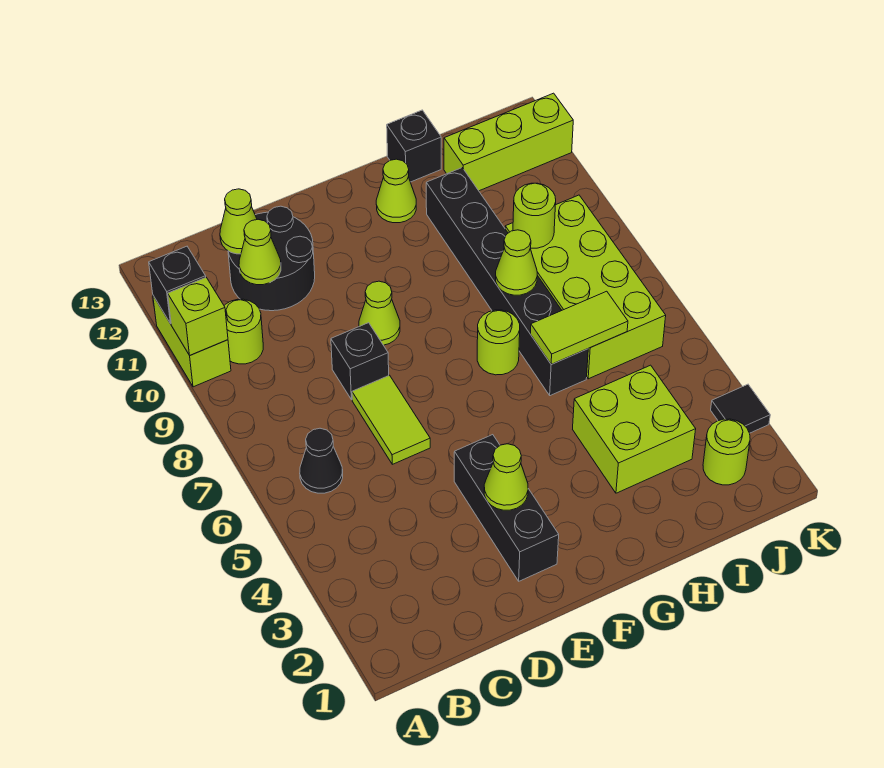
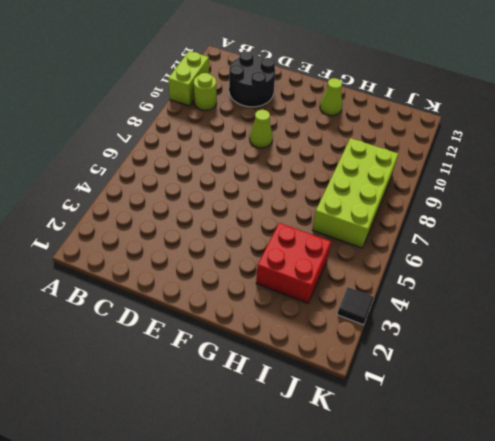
red 2x2 brick [256,223,331,303] -> lime 2x2 brick [573,365,696,493]
none -> black 1x1 cone [300,428,343,493]
none -> lime 1x2 tile [352,375,430,464]
none -> black 1x1 brick [331,323,389,400]

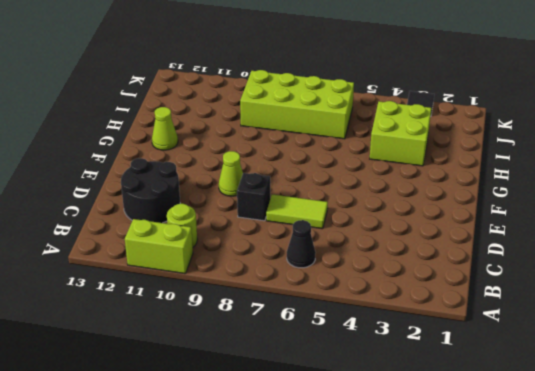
none -> black 1x3 brick [454,435,559,581]
none -> lime 1x1 round brick [477,310,520,375]
none -> black 1x6 brick [426,168,588,396]

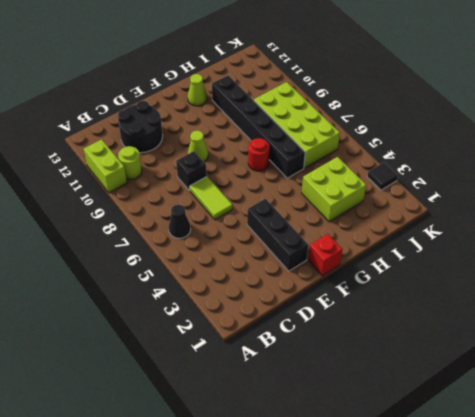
red 1x1 brick [308,234,342,276] -> none
red 1x1 round brick [248,138,270,171] -> lime 1x1 round brick [477,310,520,375]
none -> black 1x1 brick [387,110,441,182]
none -> lime 1x3 brick [444,93,573,191]
none -> lime 1x1 round brick [703,419,750,485]

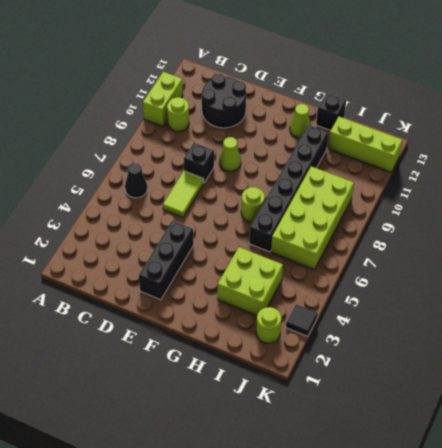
none -> lime 1x1 brick [168,278,228,355]
none -> black 1x1 brick [149,246,206,324]
none -> lime 1x1 cone [239,219,281,285]

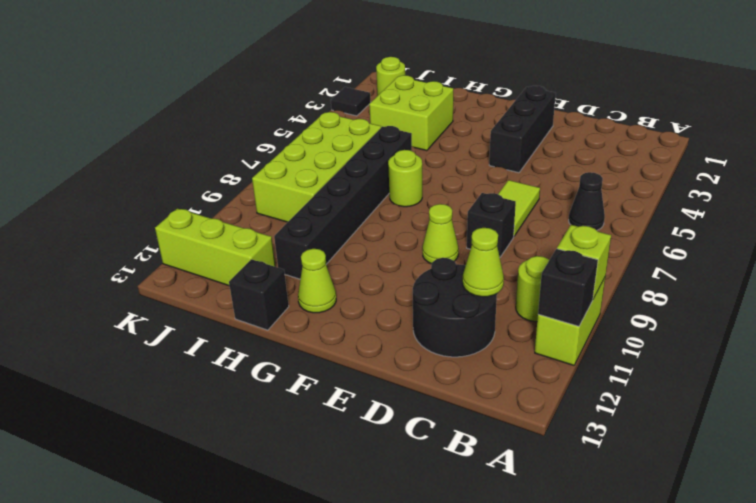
none -> lime 1x1 cone [220,189,257,254]
none -> lime 1x1 cone [484,444,528,510]
none -> lime 1x2 tile [531,291,628,364]

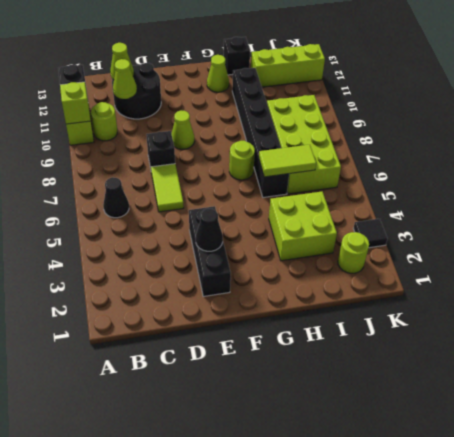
black 1x1 cone [196,209,223,251] -> lime 1x1 cone [484,444,528,510]
none -> lime 1x1 cone [496,230,537,295]
none -> lime 1x1 round brick [513,183,556,248]

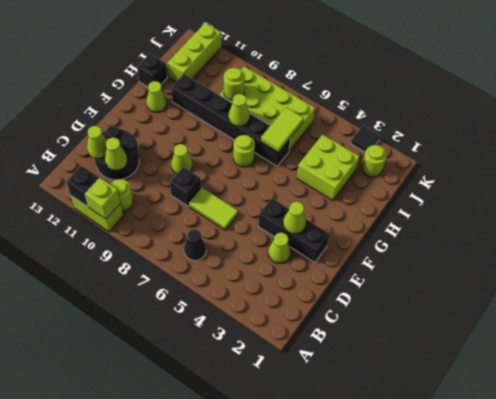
lime 1x1 cone [268,233,291,263] -> none

